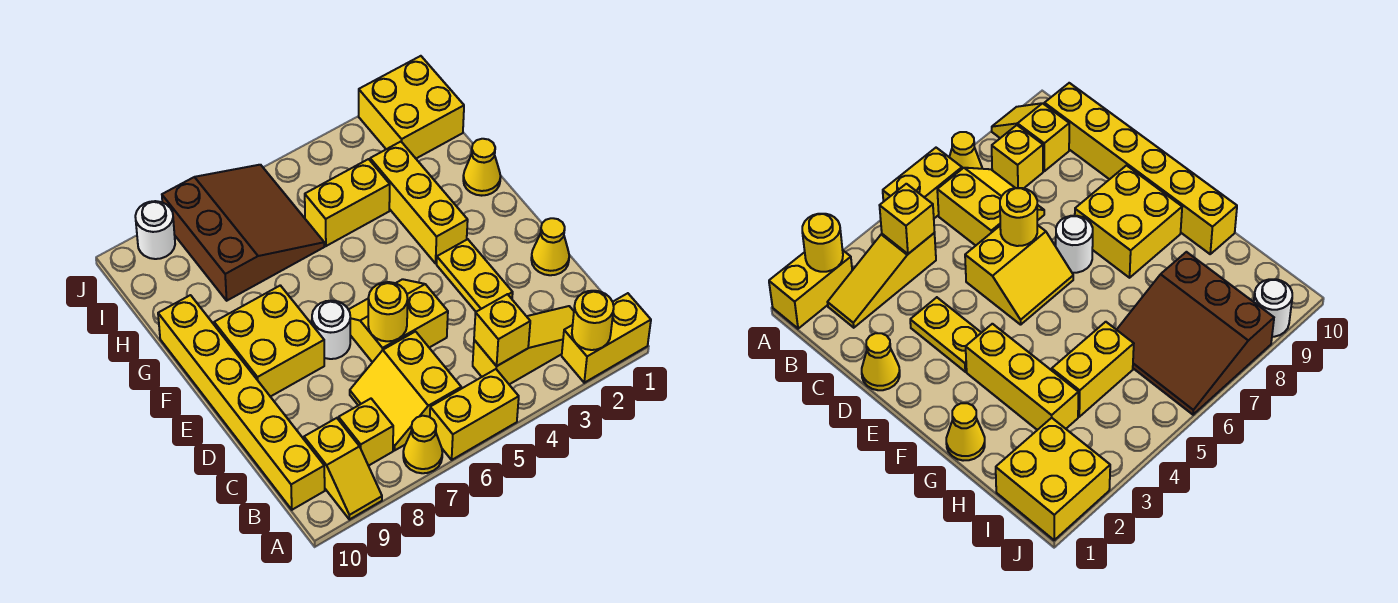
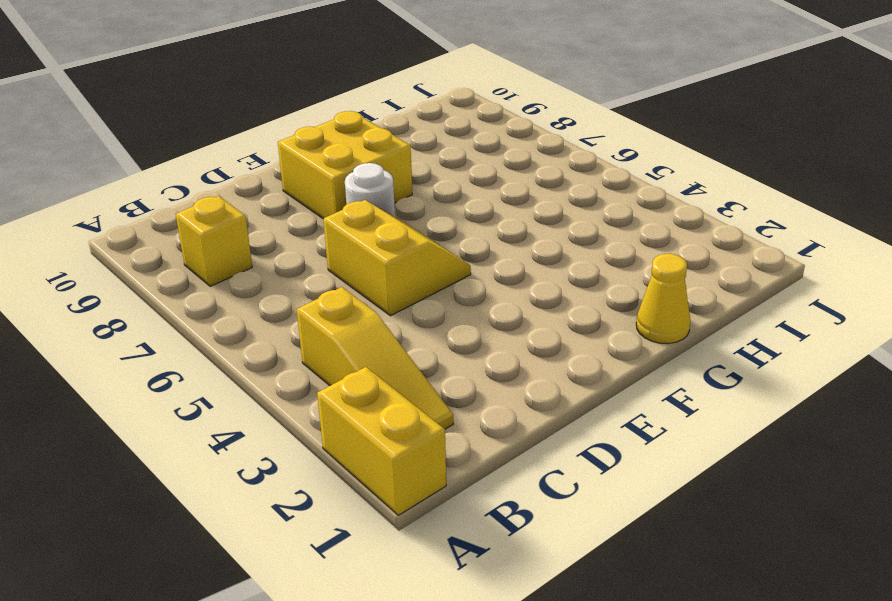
none -> yellow 1x2 brick [430,369,519,460]
none -> yellow 1x1 cone [403,416,442,473]
none -> yellow 1x2 slope [304,418,382,520]

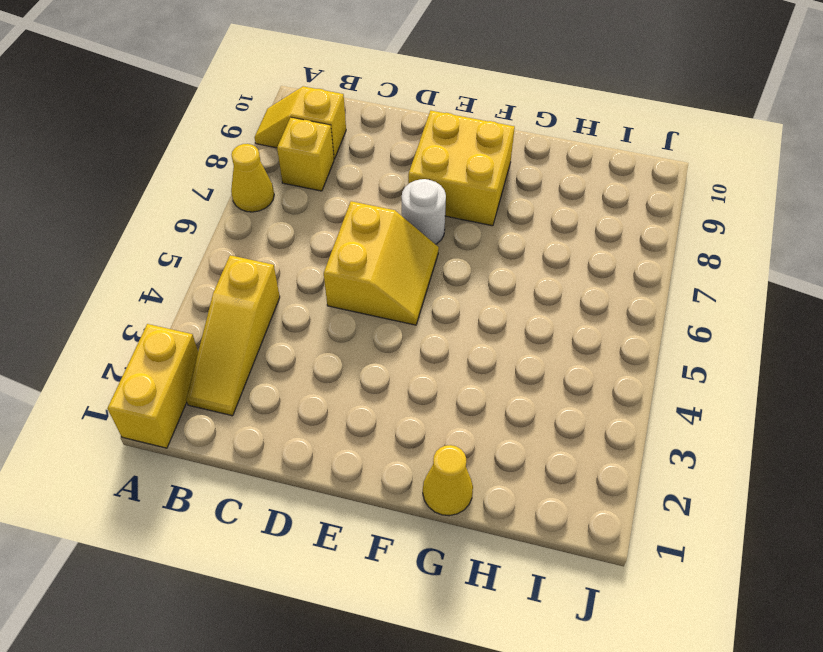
none -> yellow 1x2 brick [430,369,519,460]
none -> yellow 2x2 slope [350,332,461,451]
none -> yellow 1x6 brick [158,295,325,510]

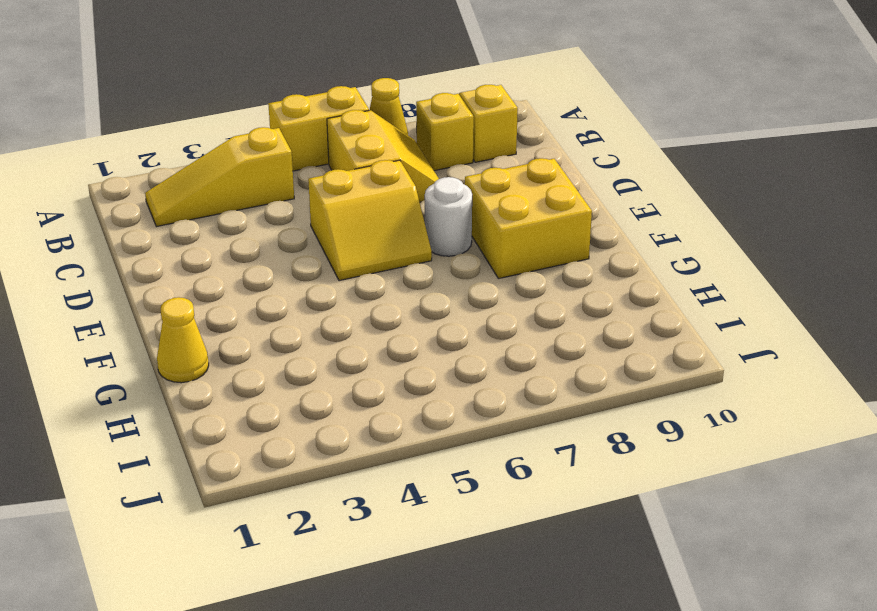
none -> yellow 1x2 brick [562,293,651,383]
none -> yellow 1x6 brick [158,295,325,510]
none -> yellow 1x1 cone [531,218,569,275]

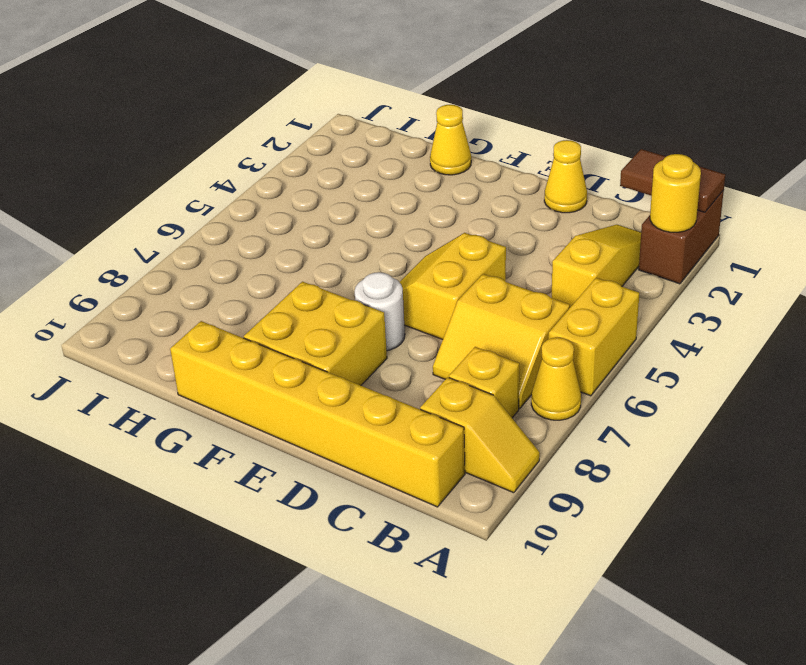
brown 1x2 brick [639,190,724,284] -> yellow 1x2 brick [562,293,651,383]
brown 1x2 tile [620,149,725,212] -> none
none -> yellow 1x2 plate [437,239,513,312]
none -> yellow 1x3 brick [370,142,468,263]
none -> yellow 1x2 brick [305,159,390,246]

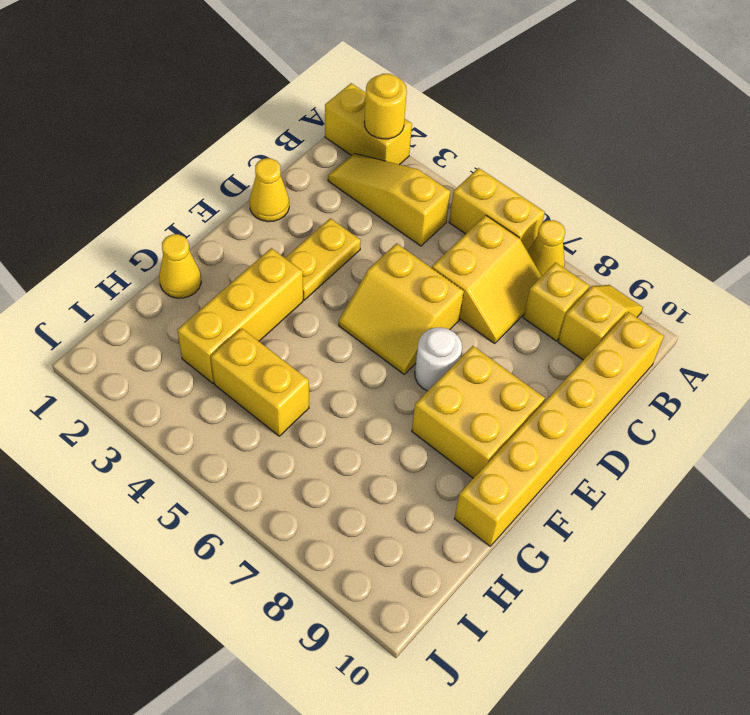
none -> brown 3x3 slope [162,165,324,301]
none -> yellow 2x2 brick [359,56,464,158]
none -> white 1x1 round brick [135,201,175,259]

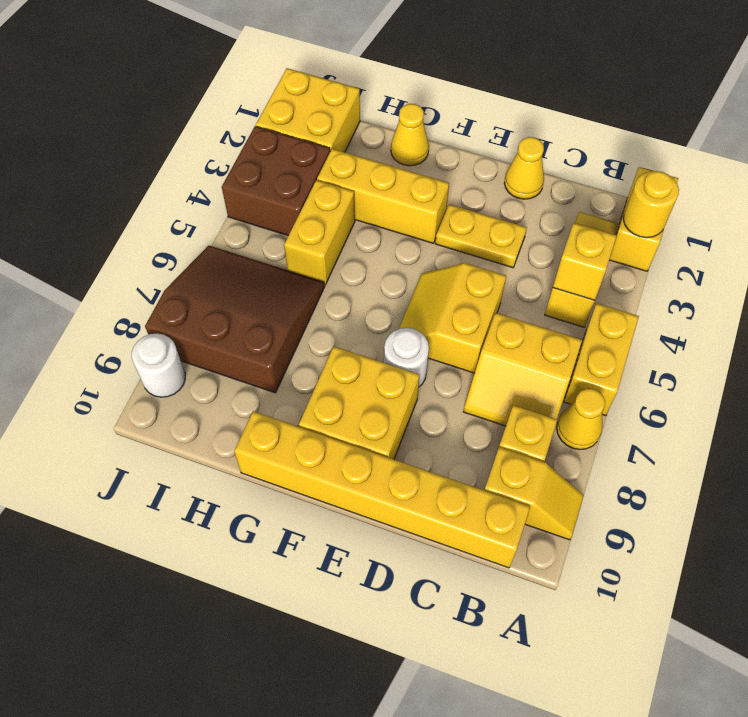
brown 2x2 brick [222,126,330,236] -> none
none -> yellow 1x1 round brick [368,282,408,341]

